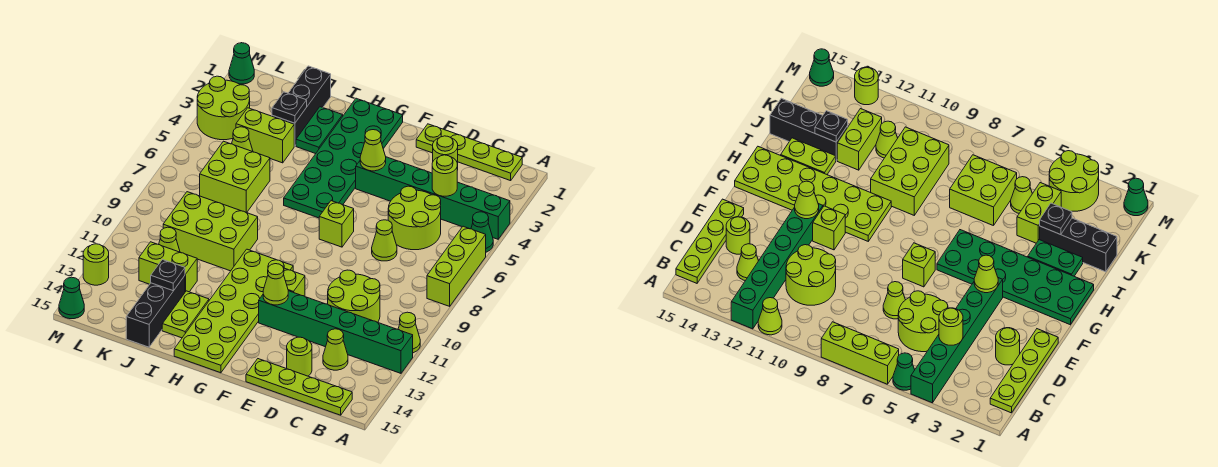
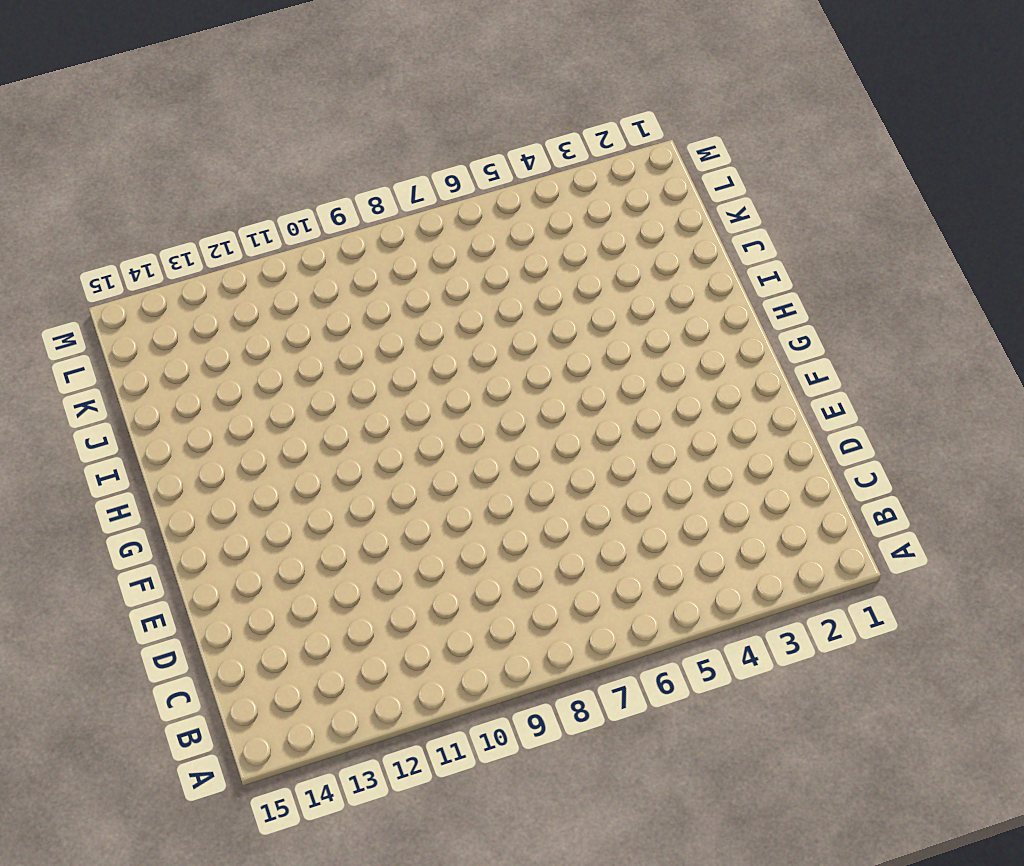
none -> green 1x6 brick [356,157,510,239]
none -> green 1x1 cone [471,212,493,252]
none -> lime 1x3 brick [427,226,486,306]
none -> lime 1x1 cone [398,312,420,353]

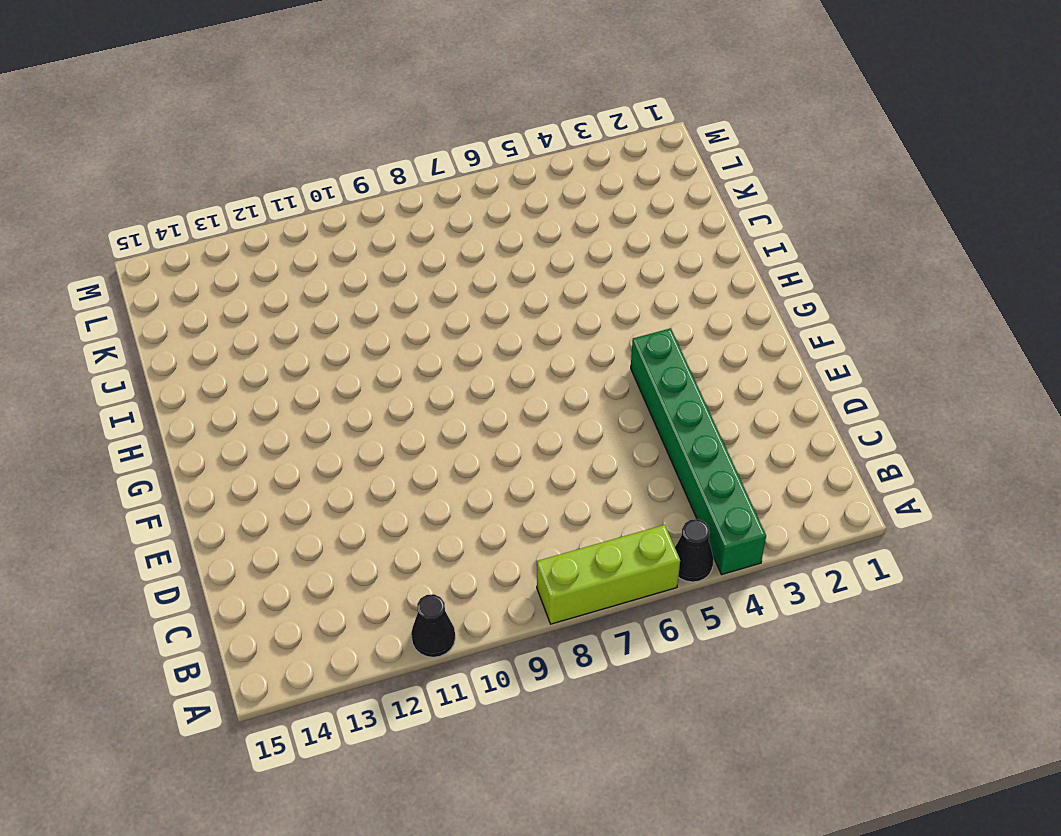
black 1x1 cone [675,519,714,582] -> green 1x1 cone [471,212,493,252]
black 1x1 cone [411,594,455,657] -> lime 1x1 cone [398,312,420,353]
none -> green 1x6 brick [259,291,413,373]
none -> lime 1x4 plate [416,124,522,181]
none -> lime 1x4 plate [246,359,352,415]
none -> lime 2x2 round brick [388,186,441,250]

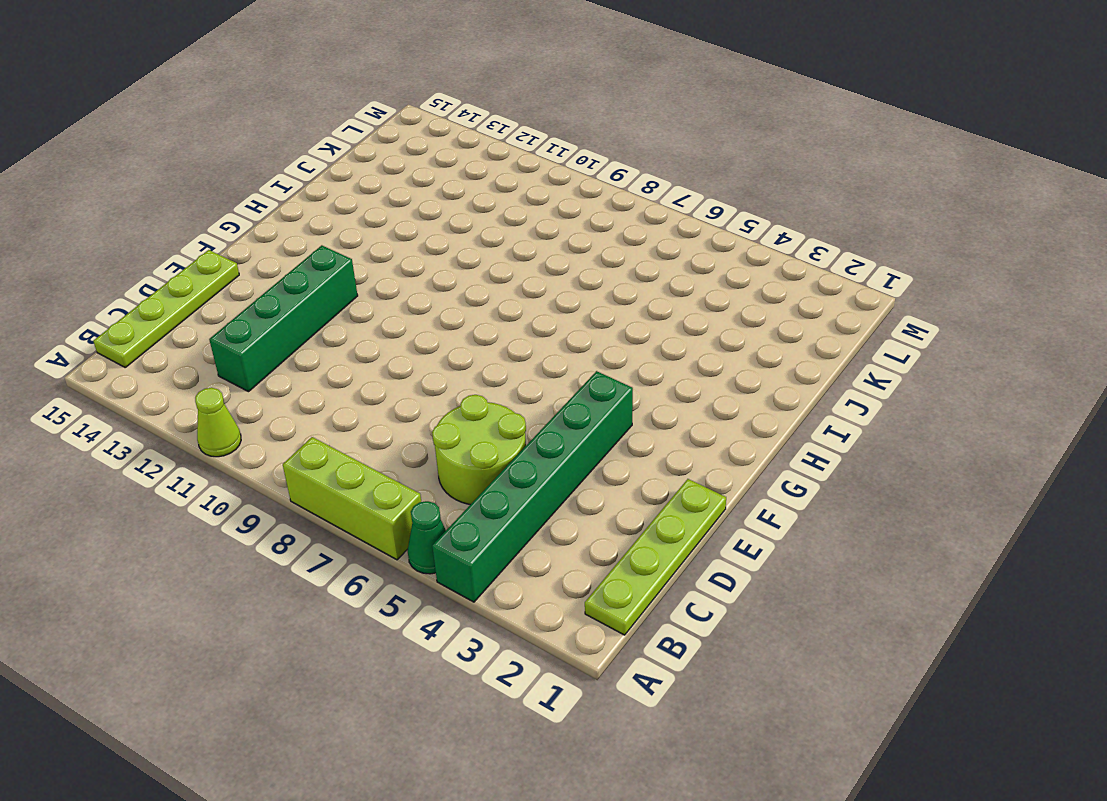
green 1x4 brick [209,245,358,392] -> green 1x6 brick [259,291,413,373]
none -> lime 2x2 round brick [328,270,380,323]
none -> lime 1x1 cone [323,329,348,370]
none -> lime 1x1 round brick [433,136,458,170]
none -> lime 1x1 cone [372,220,397,261]

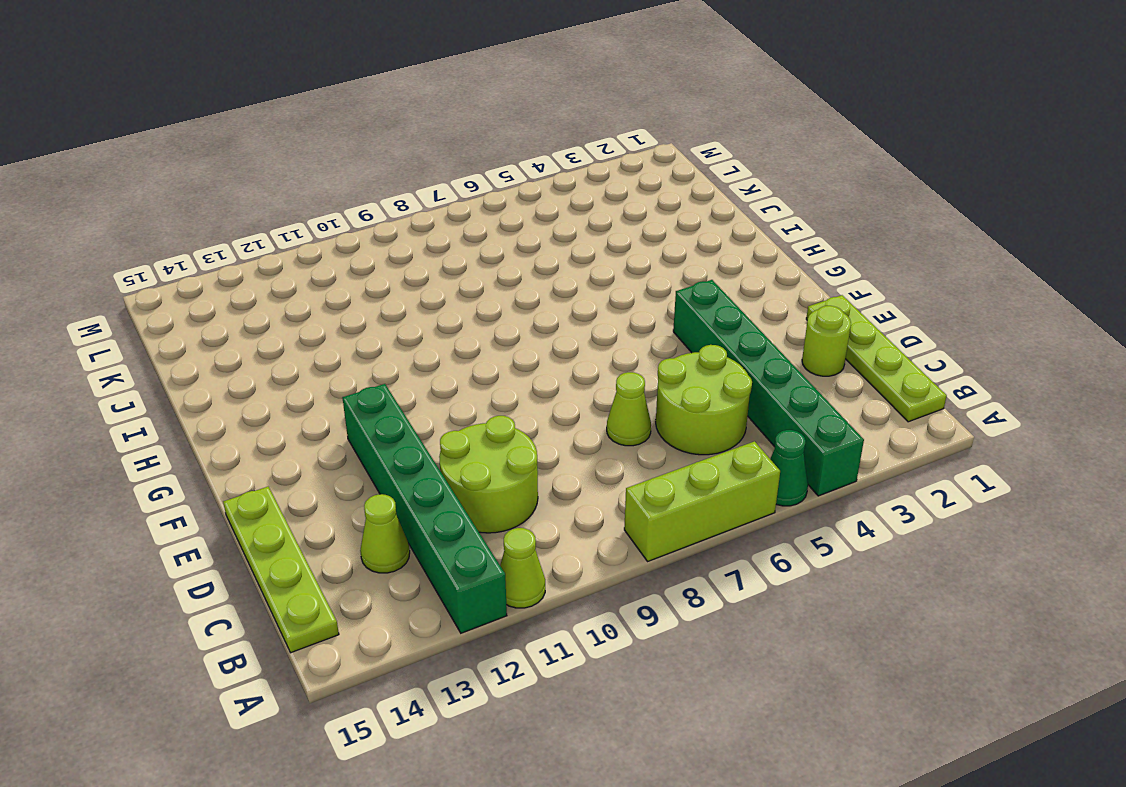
none -> lime 1x1 round brick [287,337,312,376]
none -> lime 1x1 brick [319,201,354,247]
none -> lime 1x1 brick [284,268,305,296]
none -> green 2x6 plate [284,98,403,218]

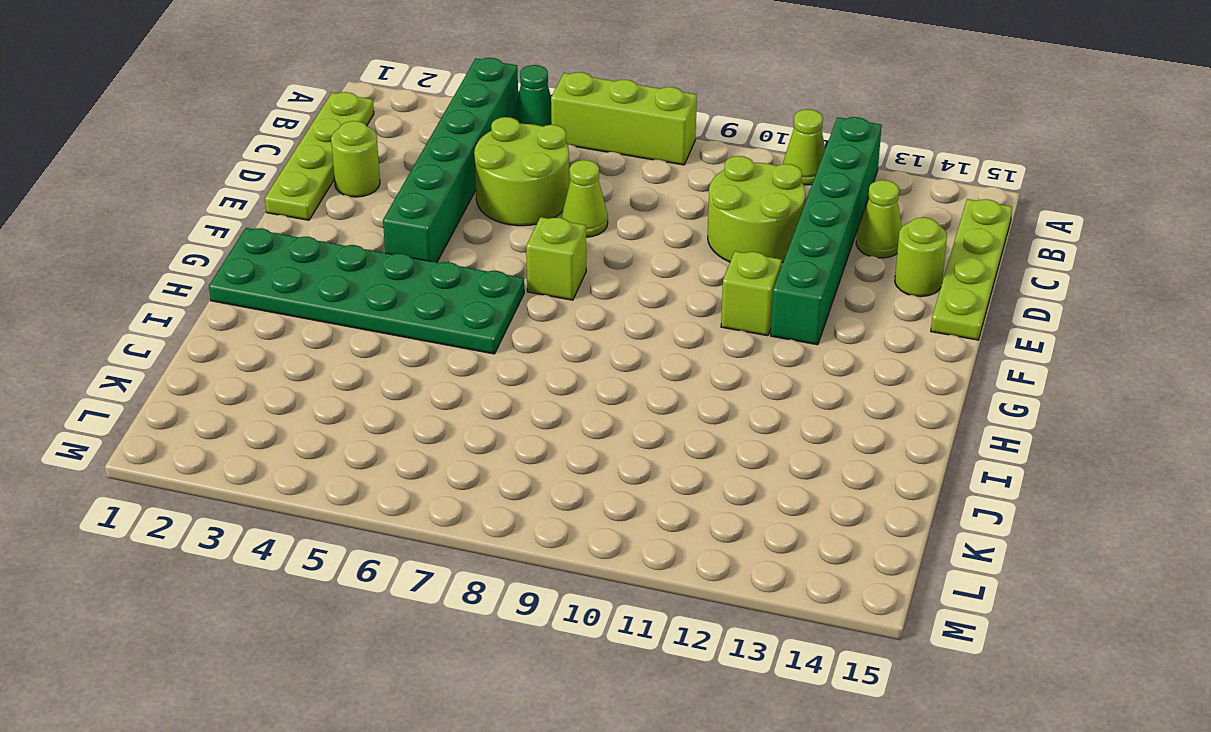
none -> lime 2x6 plate [174,249,293,373]
none -> green 1x2 plate [296,107,343,154]
none -> lime 2x3 brick [163,192,258,271]
none -> lime 1x2 plate [162,291,209,338]

